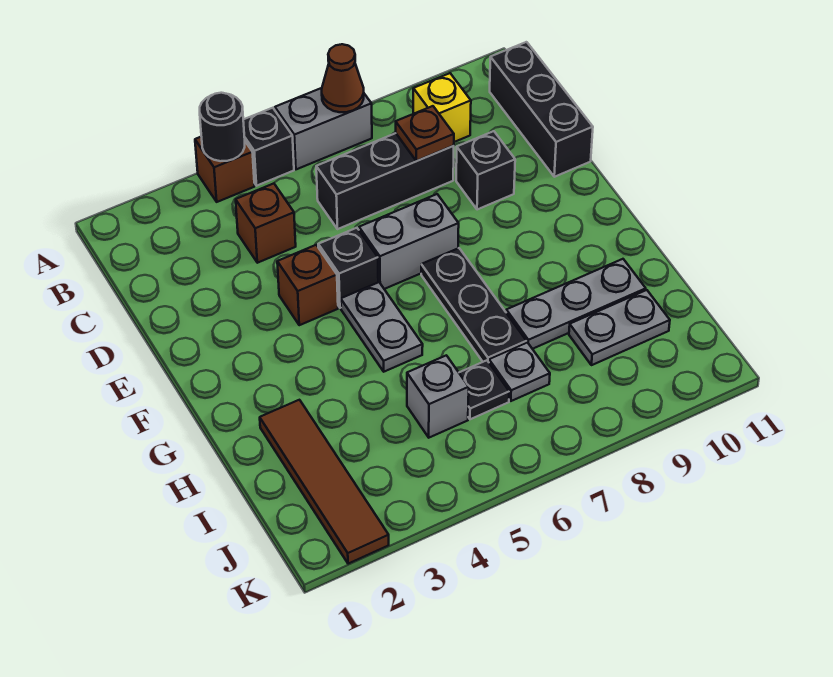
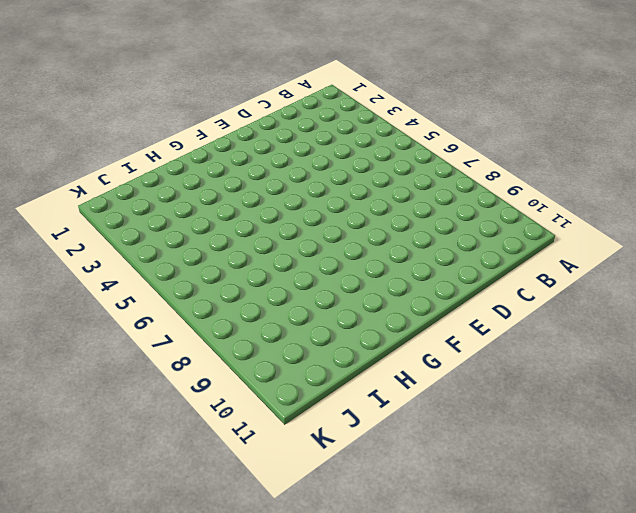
none -> brown 1x1 brick [195,137,255,202]
none -> black 1x1 brick [243,108,294,186]
none -> grey 1x2 brick [275,88,372,169]

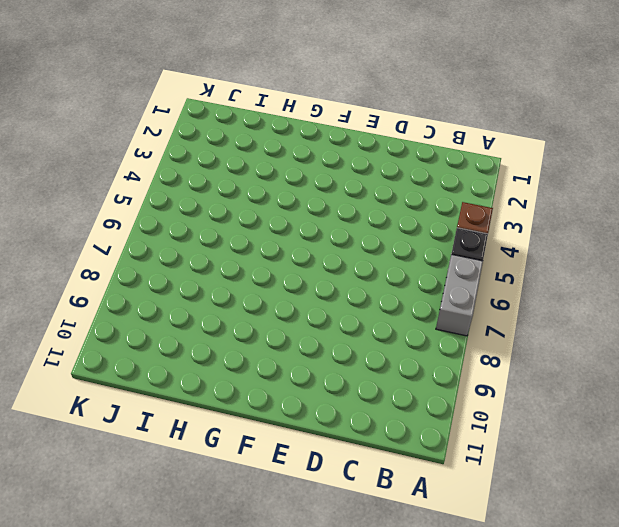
none -> yellow 1x1 brick [413,73,471,142]
none -> black 1x3 brick [490,42,593,177]
none -> brown 1x1 brick [236,184,296,263]

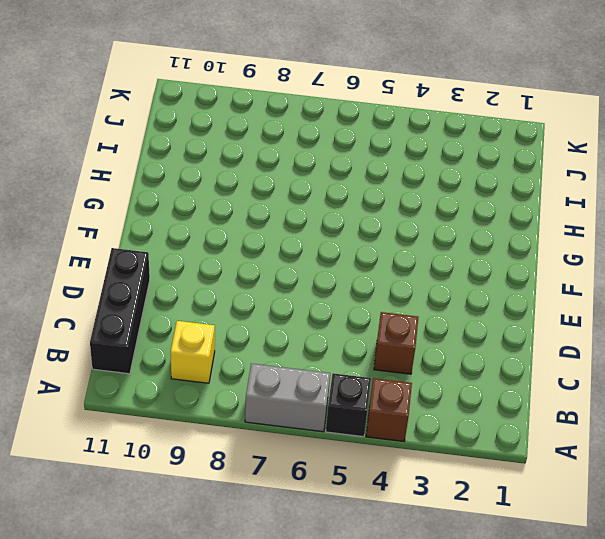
none -> black 1x3 brick [316,133,454,229]
none -> black 1x1 brick [456,131,515,210]
none -> brown 1x1 brick [277,245,338,325]

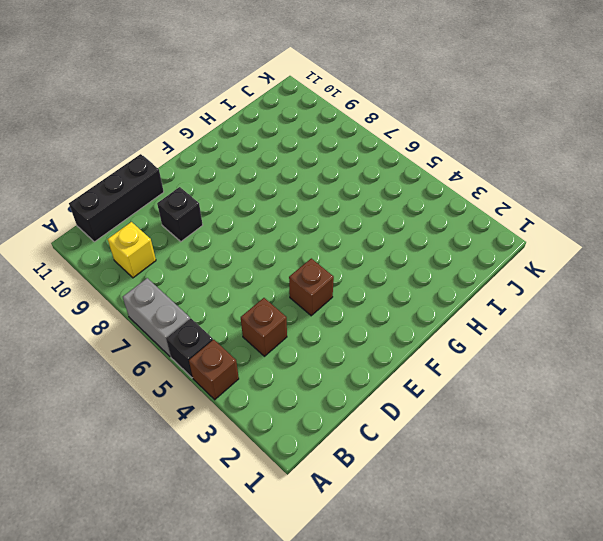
none -> black 1x3 brick [316,133,454,229]
none -> black 1x1 brick [318,228,378,308]
none -> grey 1x2 brick [359,194,459,289]

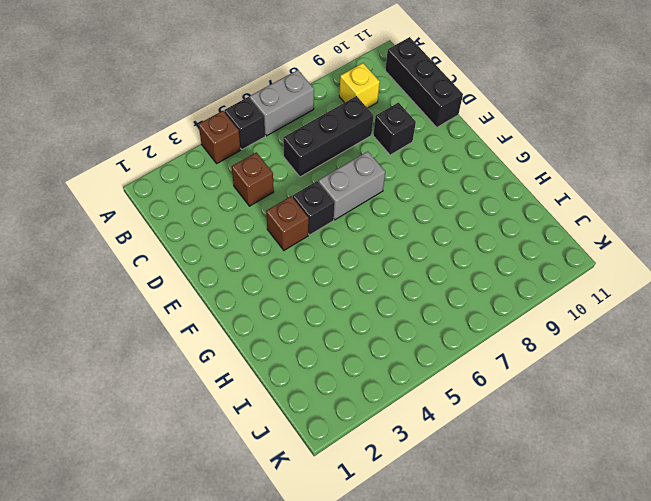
none -> grey 1x2 plate [341,282,423,372]
none -> black 1x3 plate [421,248,526,362]
none -> brown 1x4 tile [260,400,389,564]

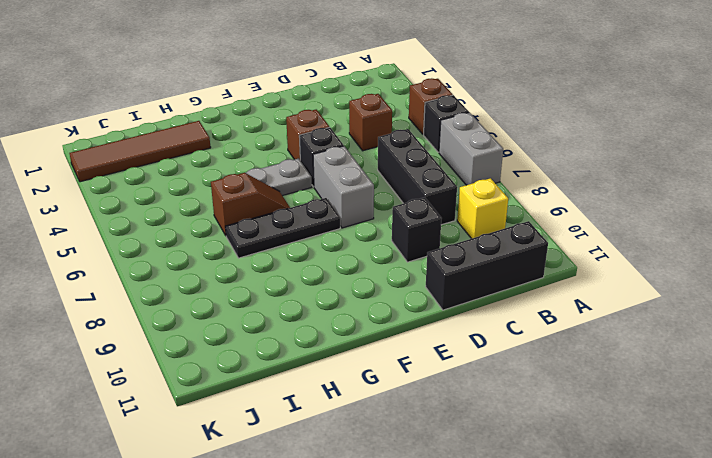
brown 1x2 slope [211,173,290,235] -> none
none -> grey 1x3 plate [506,259,646,349]
none -> grey 1x1 brick [407,355,469,438]
none -> black 1x1 plate [459,360,509,419]

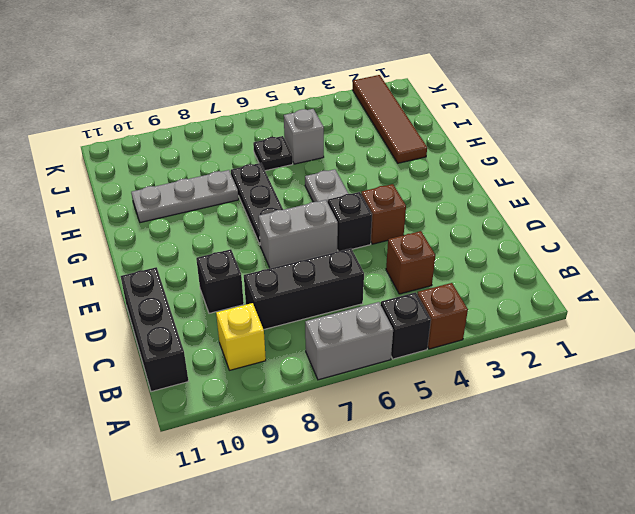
none -> grey 1x1 plate [489,343,550,401]
none -> grey 1x2 plate [569,290,670,365]
none -> black 1x1 round brick [200,93,245,161]

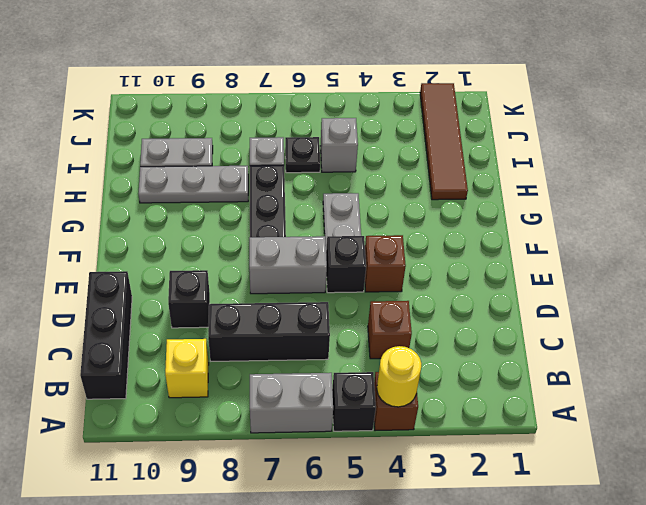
yellow 1x1 round brick [377,346,421,407] -> black 1x1 round brick [200,93,245,161]
none -> brown 1x1 cone [322,44,364,112]
none -> brown 1x1 plate [396,106,454,161]

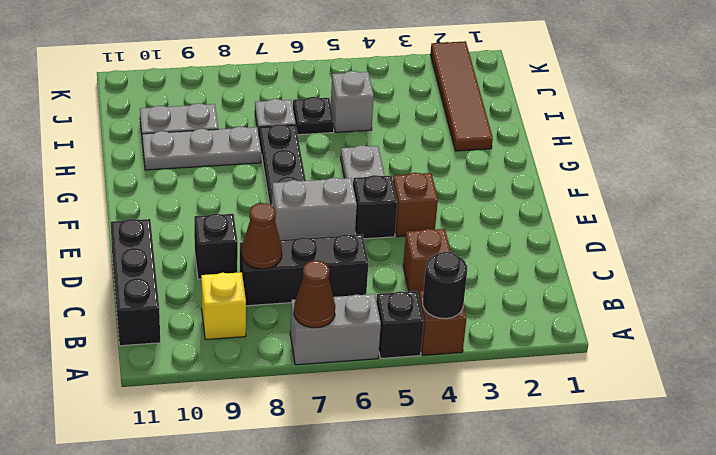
brown 1x1 cone [242,203,282,269] -> brown 1x1 plate [396,106,454,161]

